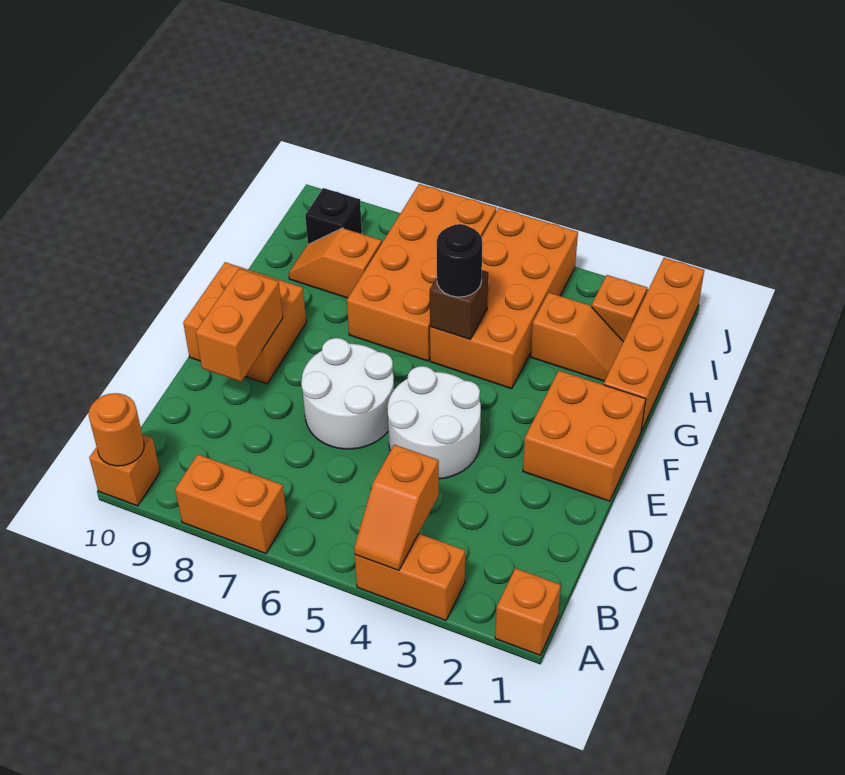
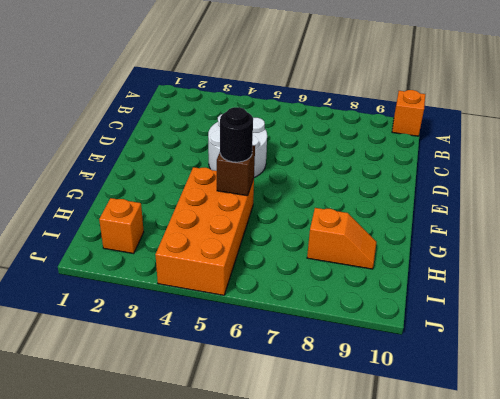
none -> orange 1x1 brick [495,568,561,655]
none -> orange 1x2 brick [355,534,465,620]
none -> orange 1x2 brick [175,454,287,553]

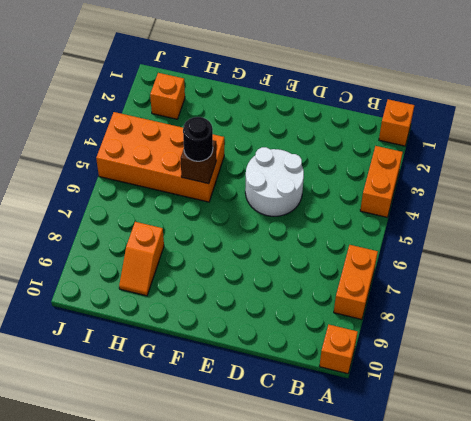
none -> white 2x2 round brick [301,338,394,449]
none -> orange 2x2 brick [523,371,646,501]
none -> orange 2x2 brick [183,262,306,384]

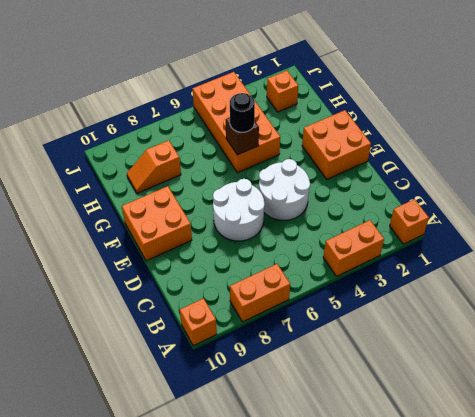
none -> orange 1x4 brick [604,258,704,431]
none -> orange 2x4 brick [347,184,497,361]
none -> orange 1x2 slope [531,293,623,381]

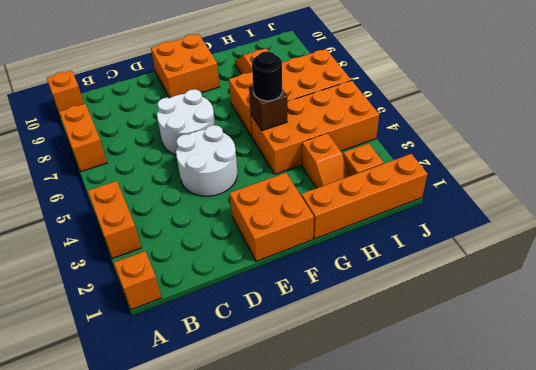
none -> black 1x1 brick [305,188,362,244]
none -> orange 1x2 slope [354,445,439,571]
none -> orange 1x1 round brick [89,393,144,466]

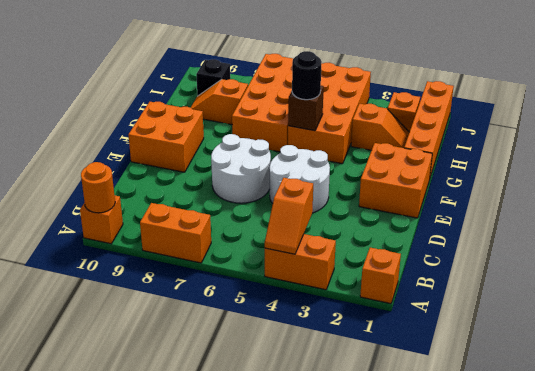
none -> orange 1x2 brick [196,269,283,382]

